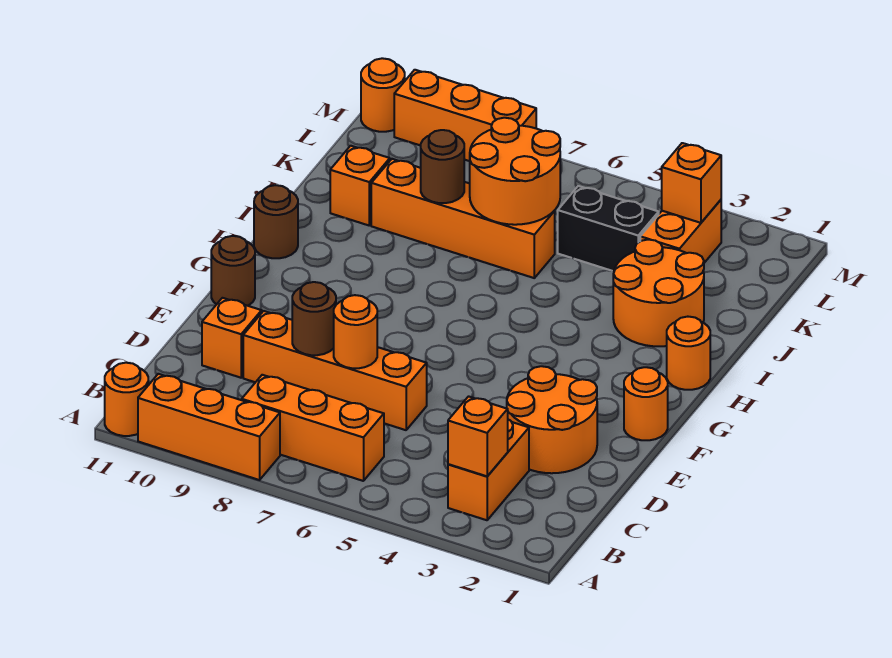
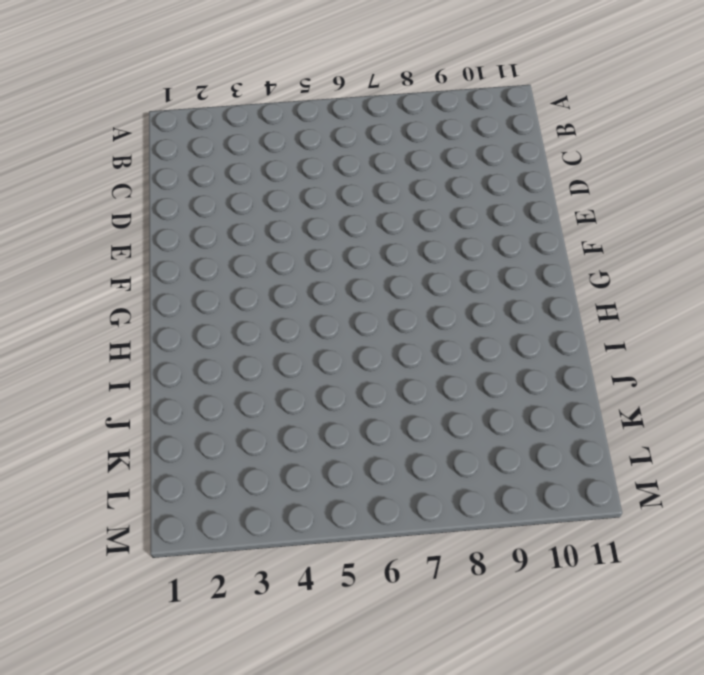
none -> orange 1x3 brick [138,374,280,480]
none -> orange 1x1 round brick [105,363,148,436]
none -> orange 1x2 brick [448,420,529,520]

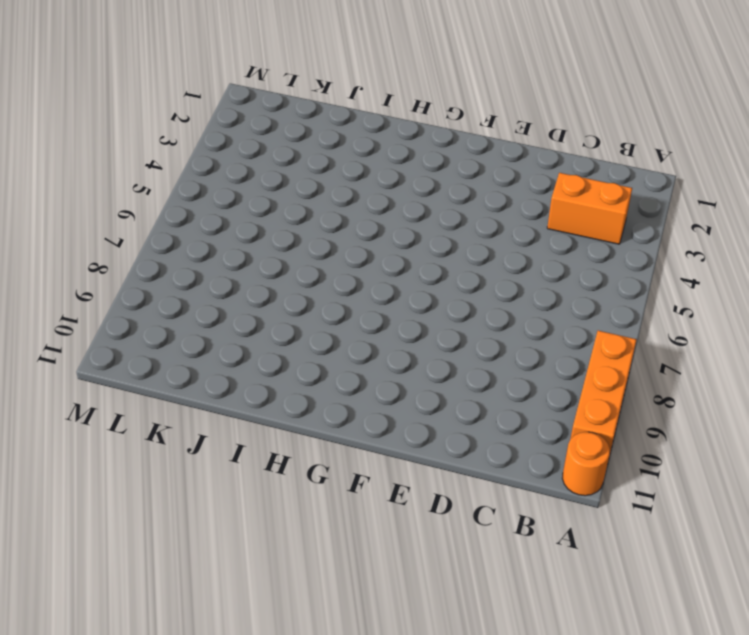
none -> orange 1x3 brick [242,375,384,481]
none -> orange 2x2 round brick [507,366,597,473]
none -> orange 1x4 brick [243,311,427,430]

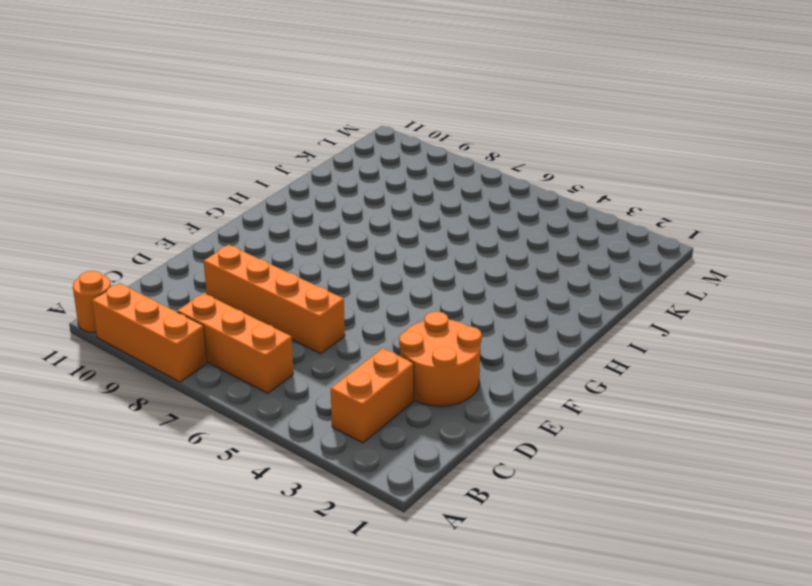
none -> orange 1x1 brick [202,298,262,378]
none -> orange 1x1 round brick [624,367,668,440]
none -> brown 1x1 round brick [211,236,255,306]

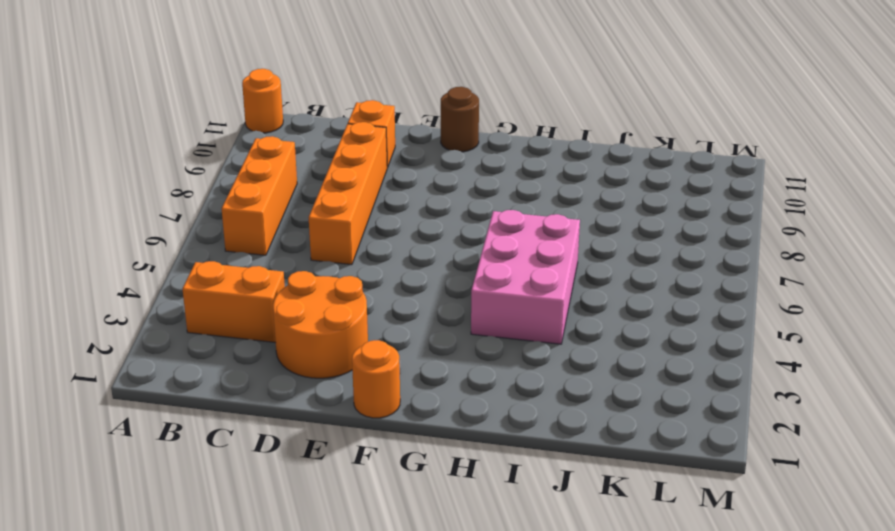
pink 2x3 brick [471,210,580,344] -> none
none -> orange 1x3 brick [138,374,280,480]
none -> orange 1x1 round brick [667,317,710,390]
none -> brown 1x1 round brick [254,185,298,258]

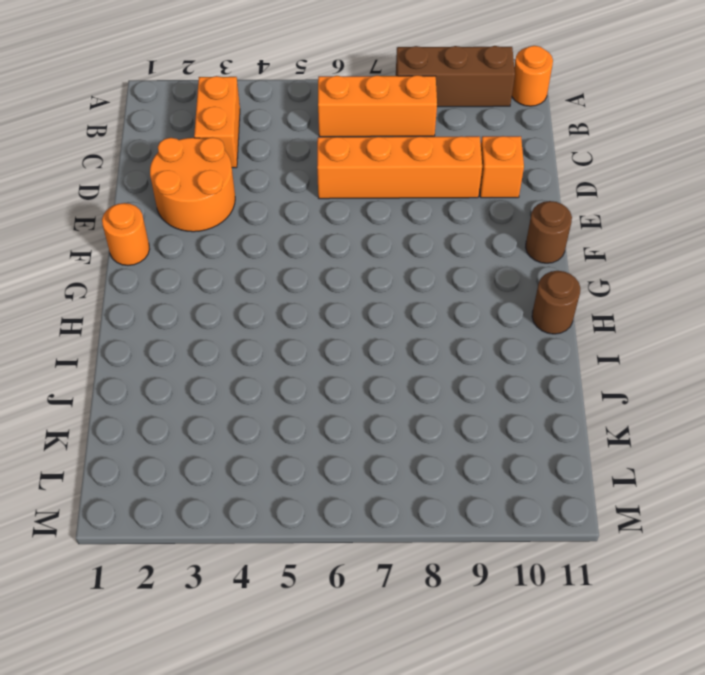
brown 1x3 brick [396,46,515,107] -> orange 1x3 brick [138,374,280,480]
none -> orange 1x1 round brick [667,317,710,390]
none -> orange 2x2 round brick [613,240,704,346]
none -> orange 1x4 brick [371,159,555,278]

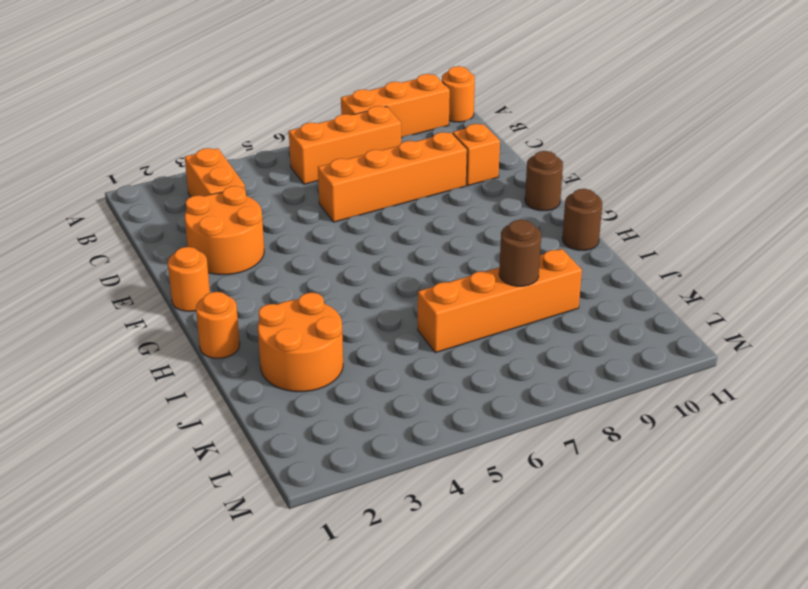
none -> orange 1x1 brick [330,146,390,225]
none -> orange 1x2 brick [640,200,721,263]
none -> black 1x2 brick [558,186,659,271]

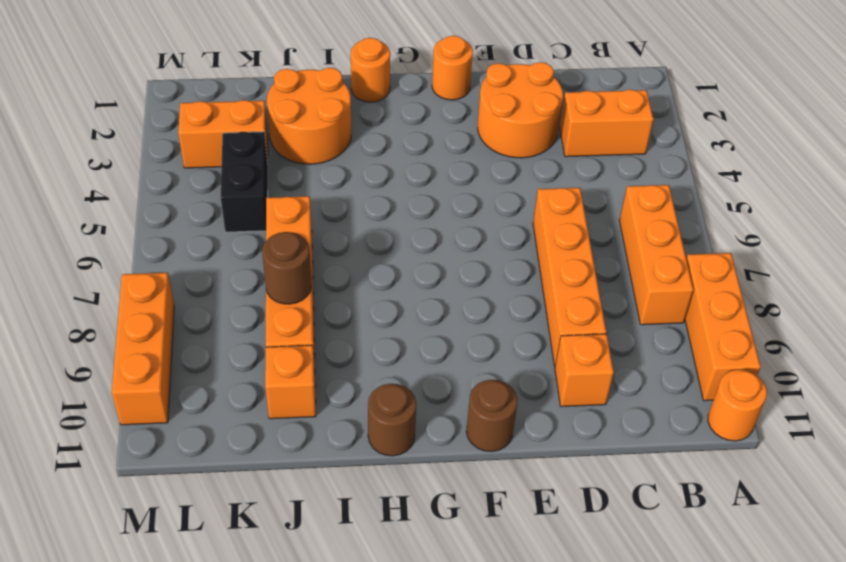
none -> orange 1x1 round brick [361,58,405,132]
none -> orange 1x1 brick [448,396,508,476]
none -> orange 1x1 round brick [334,295,377,368]

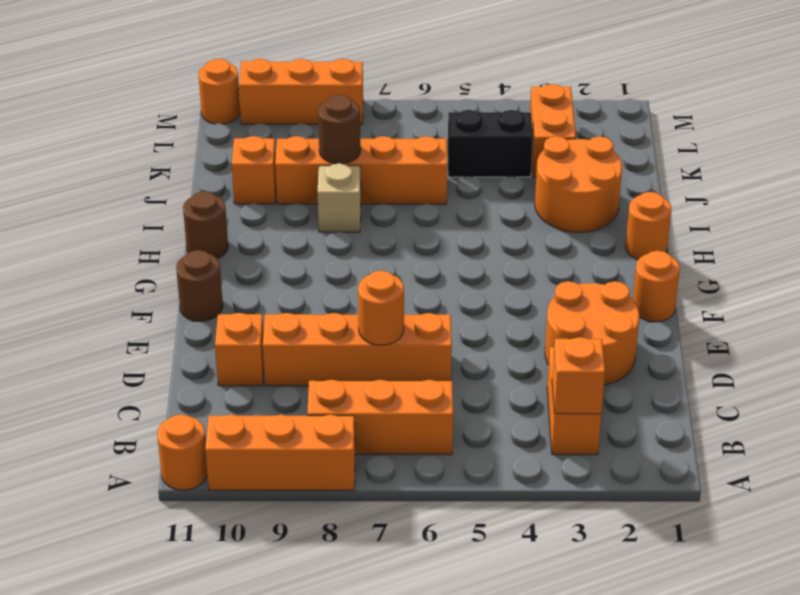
tan 1x1 brick [318,163,361,232] -> none
none -> brown 1x1 round brick [292,282,336,355]
none -> orange 2x2 round brick [470,118,560,225]
none -> orange 1x1 brick [662,143,721,223]

